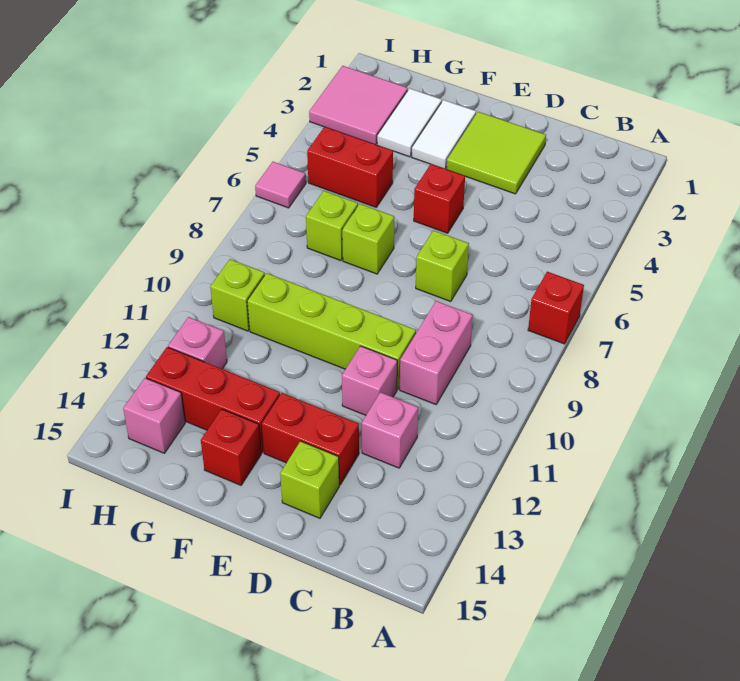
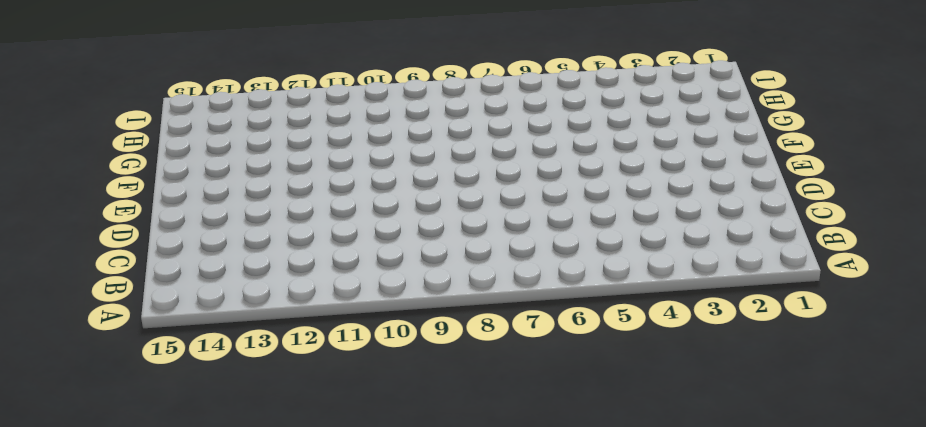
none -> red 1x1 brick [528,272,584,344]
none -> pink 1x2 brick [400,301,473,405]
none -> pink 1x1 brick [362,392,418,468]

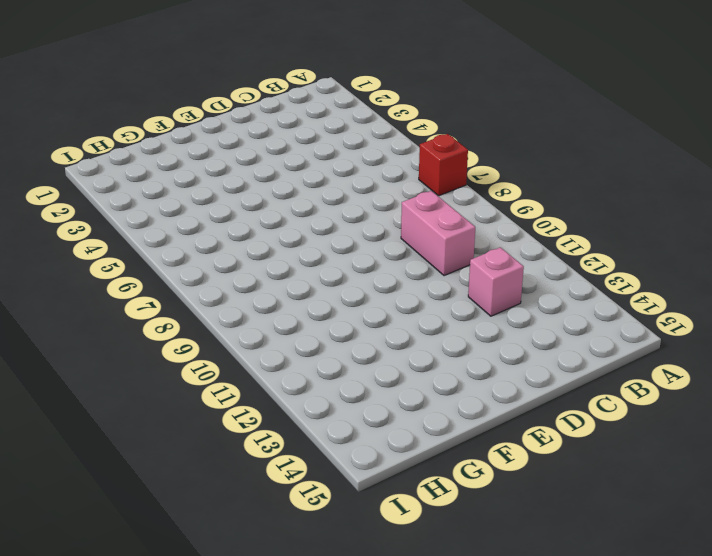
none -> lime 2x2 tile [447,112,546,194]
none -> lime 1x1 brick [416,230,469,302]
none -> lime 1x4 brick [247,273,416,390]

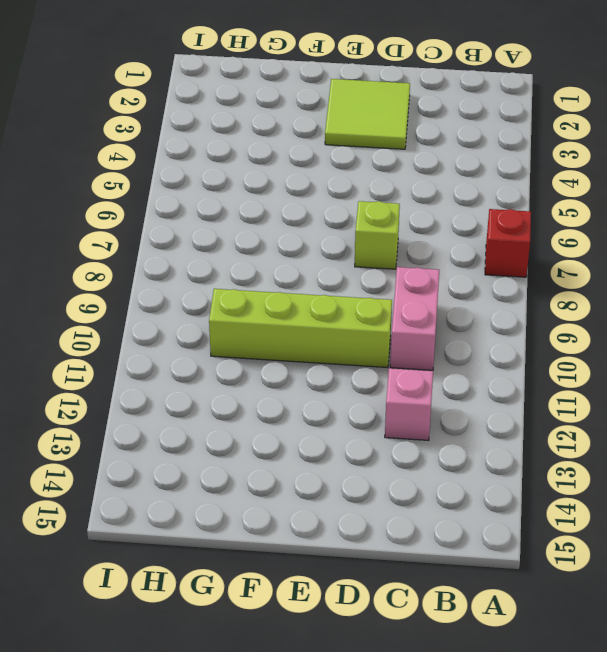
none -> pink 1x1 brick [342,346,397,415]
none -> red 1x2 brick [262,393,359,485]
none -> lime 1x1 brick [280,441,339,518]

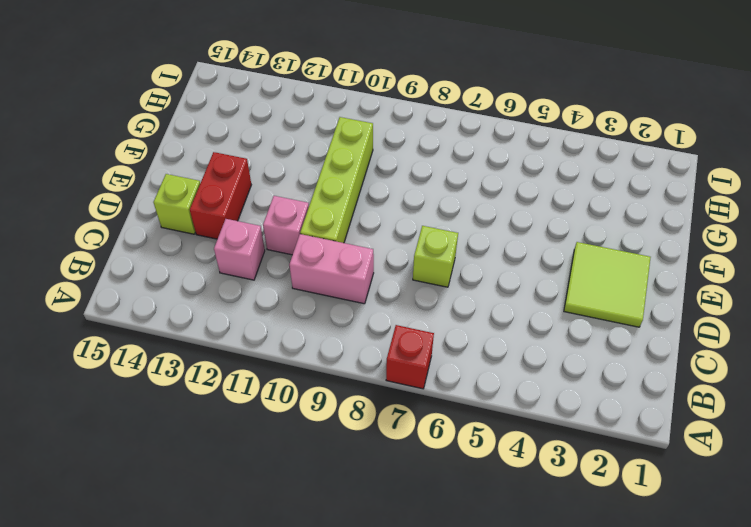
none -> red 1x1 brick [414,164,465,233]
none -> white 1x2 tile [412,100,476,169]
none -> lime 1x1 brick [342,204,394,274]

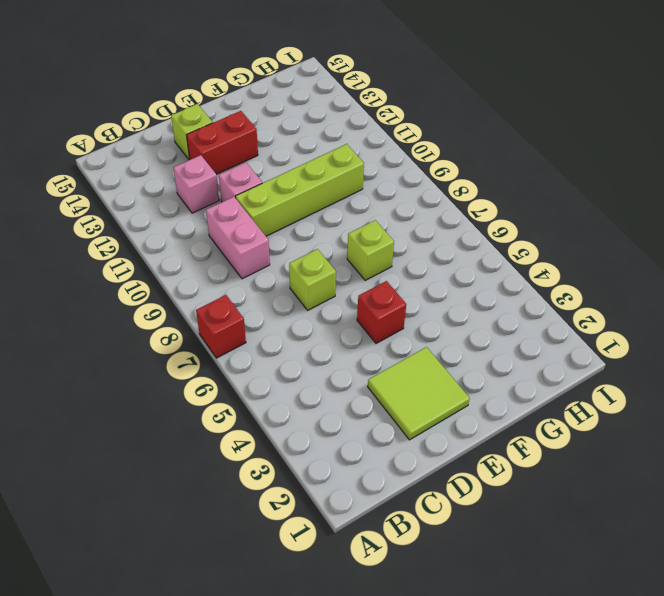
none -> white 1x2 tile [412,100,476,169]
none -> red 1x3 brick [146,347,280,453]
none -> red 1x1 brick [201,409,261,485]

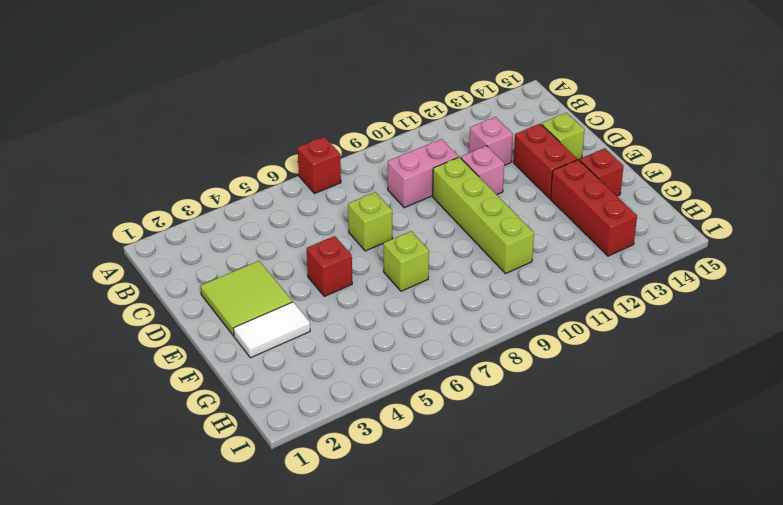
none -> white 1x2 tile [377,88,442,157]
none -> red 1x2 brick [307,127,393,207]
none -> lime 1x1 brick [306,191,358,261]

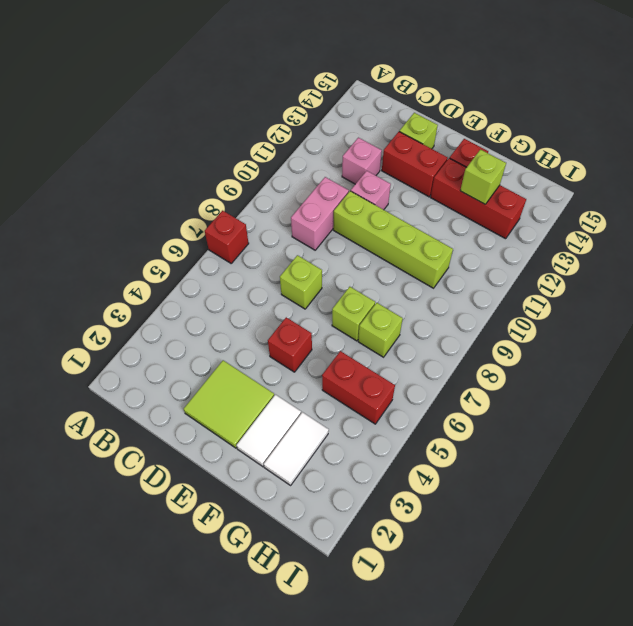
lime 1x1 brick [460,150,506,204] -> lime 1x1 brick moved to [210,259,265,331]
none -> pink 2x2 tile [309,66,408,145]
none -> pink 1x1 brick [168,317,227,369]
none -> pink 1x1 brick [123,378,185,453]

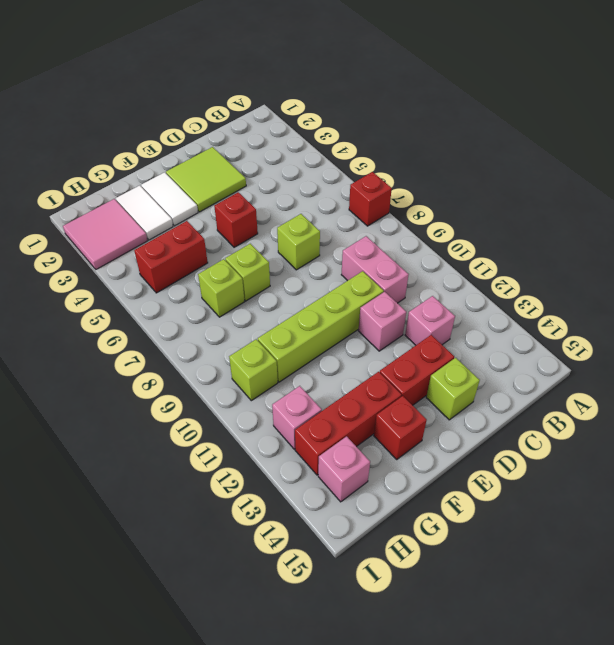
none -> pink 1x1 tile [255,162,306,208]

